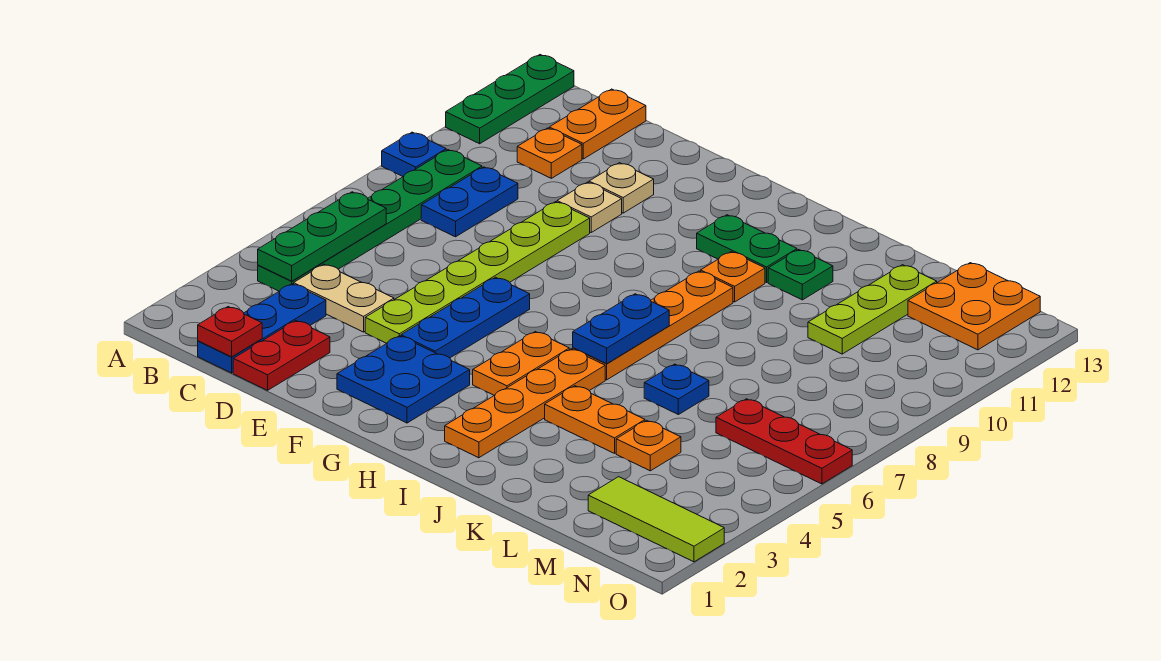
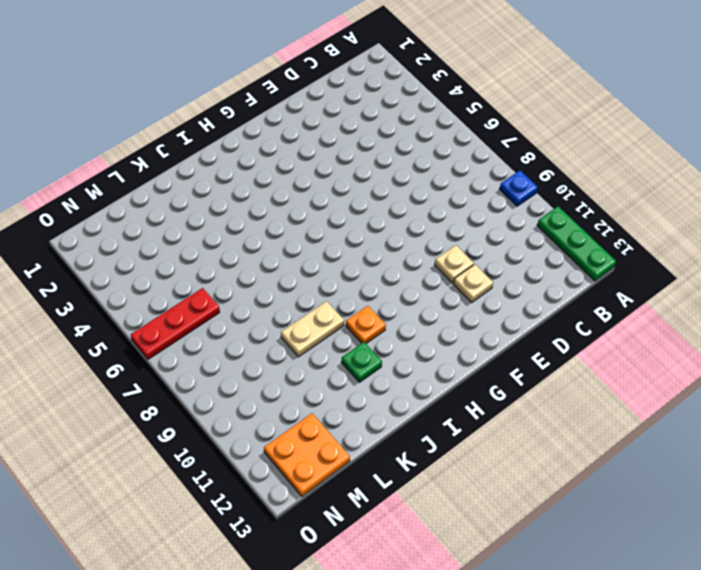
tan 1x2 plate [281,301,344,357] -> tan 1x2 plate moved to [294,264,394,332]
none -> green 1x6 plate [258,150,482,291]
none -> blue 1x3 plate [198,284,326,373]
none -> blue 1x2 plate [421,167,518,237]
none -> orange 1x1 plate [517,128,582,178]

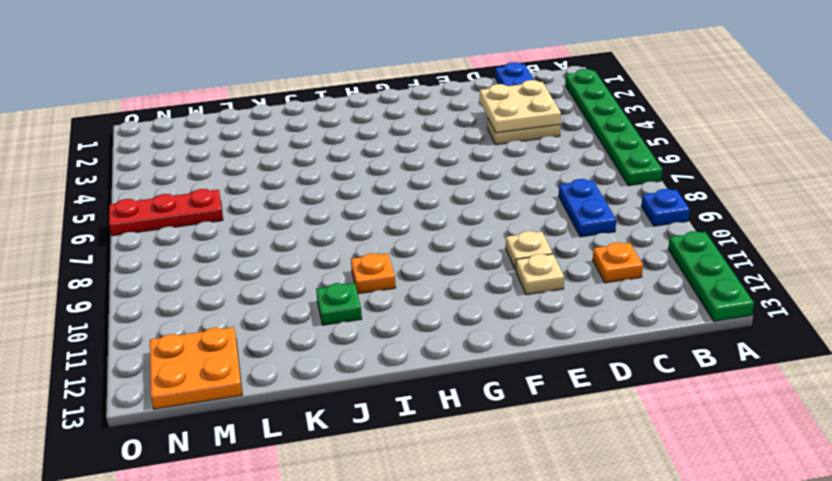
green 1x6 plate [565,69,662,186] -> green 1x6 plate moved to [258,150,482,291]
tan 2x2 plate [480,80,561,133] -> none
none -> orange 1x2 plate [549,89,646,159]
none -> red 1x2 plate [233,321,330,390]
none -> lime 1x6 plate [365,202,590,343]
none -> blue 2x2 plate [337,336,470,423]

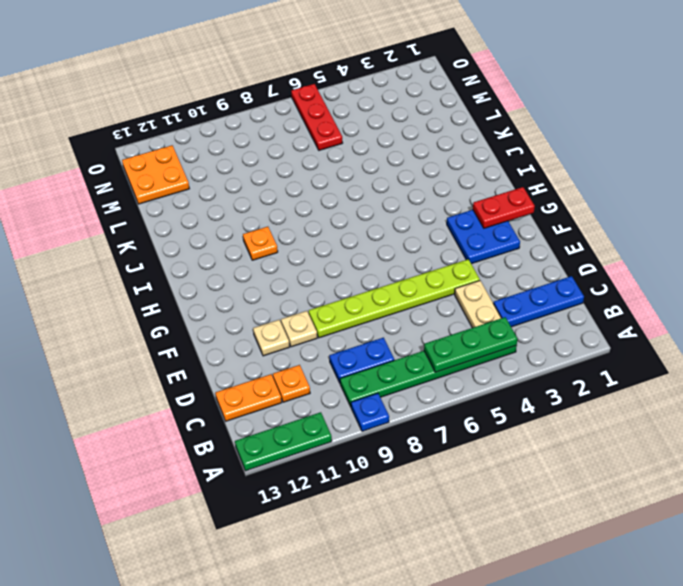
red 1x2 plate [473,187,535,228] -> red 1x2 plate moved to [233,321,330,390]
none -> blue 1x3 plate [401,277,530,358]
none -> orange 1x2 plate [473,332,569,395]
none -> green 1x2 plate [697,215,797,282]
none -> orange 1x4 plate [445,349,605,458]

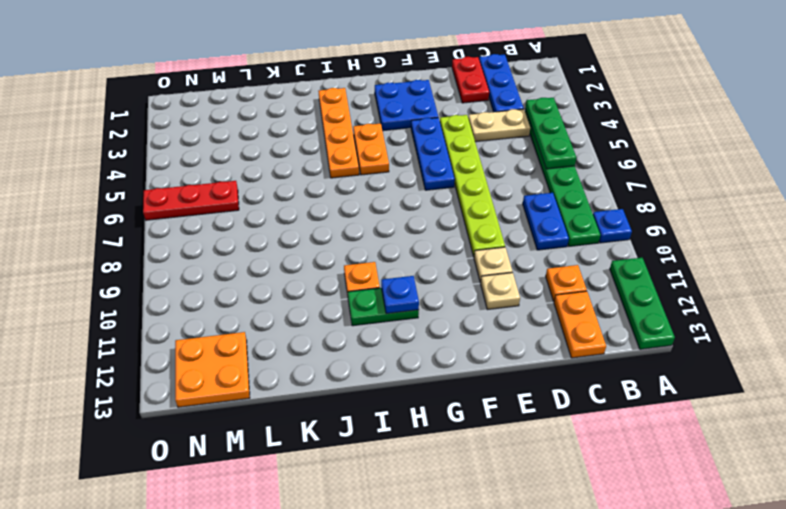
blue 1x1 plate [381,276,419,314] -> blue 1x1 plate moved to [644,364,709,415]
none -> orange 1x4 plate [573,271,733,380]
none -> orange 1x2 plate [545,386,645,453]
none -> green 1x1 plate [768,250,833,300]
none -> orange 1x1 plate [616,420,681,471]

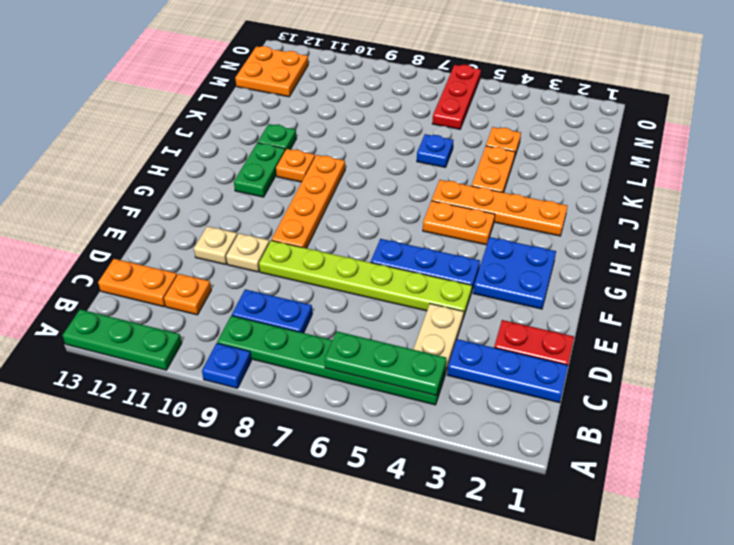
orange 1x4 plate [272,155,345,248] -> orange 1x4 plate turned to [573,271,733,380]
none -> lime 1x3 plate [808,265,937,354]
none -> lime 1x3 tile [588,477,724,562]
none -> red 1x1 plate [198,307,262,357]
none -> blue 1x2 plate [573,294,669,364]

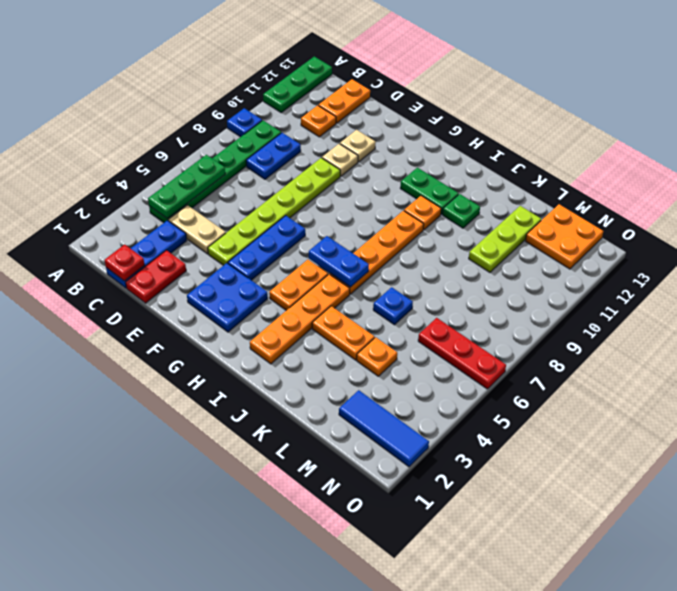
blue 1x2 plate [309,236,369,287] -> blue 1x2 plate turned to [573,294,669,364]
blue 1x3 tile [339,390,429,467] -> lime 1x3 tile [588,477,724,562]

